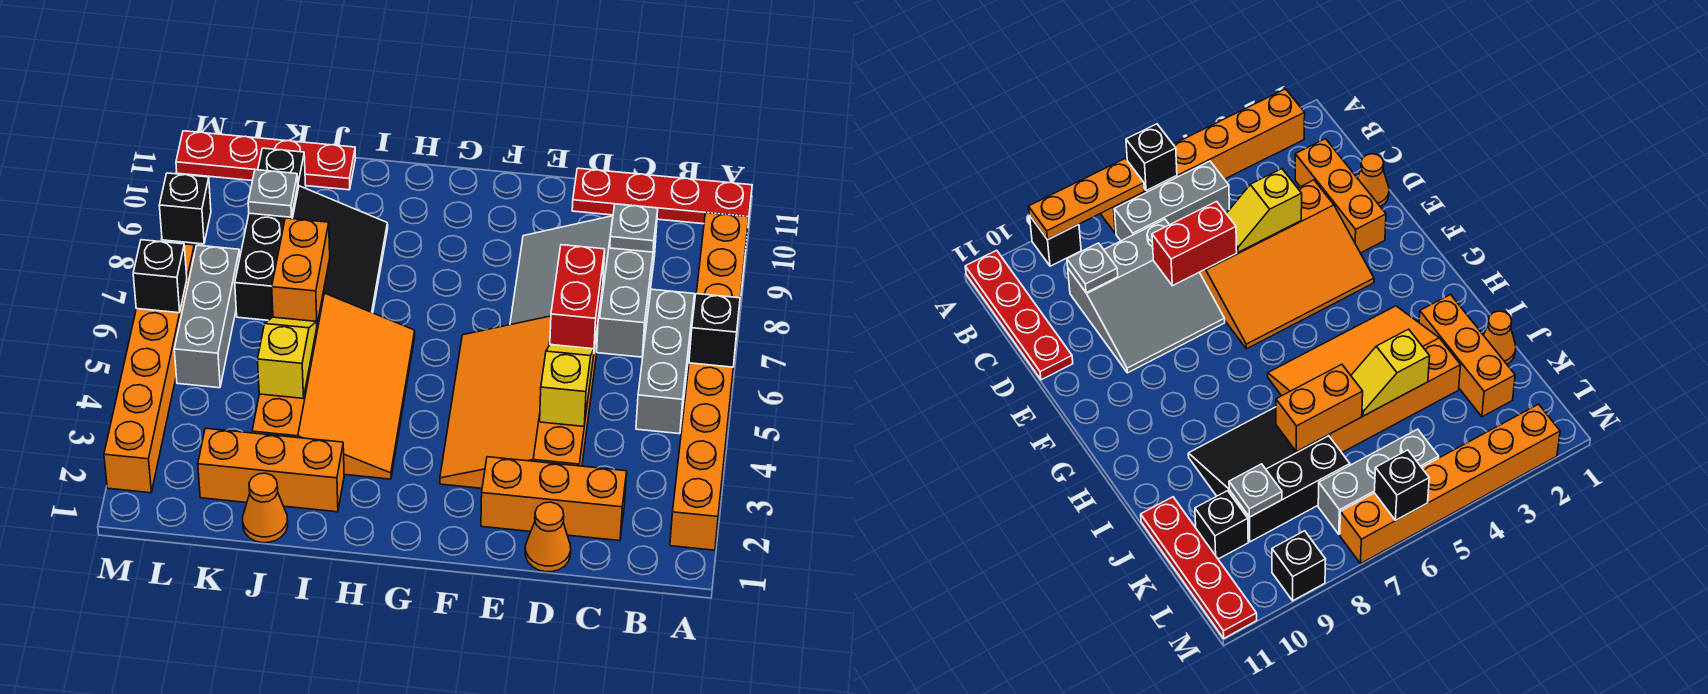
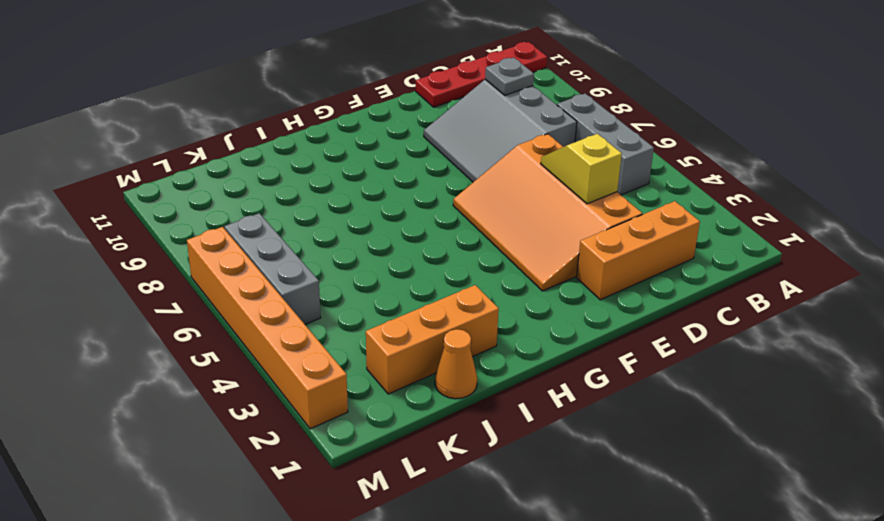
none -> orange 1x6 brick [670,308,740,550]
none -> black 1x1 brick [1030,217,1081,266]
none -> orange 1x1 cone [525,502,571,572]

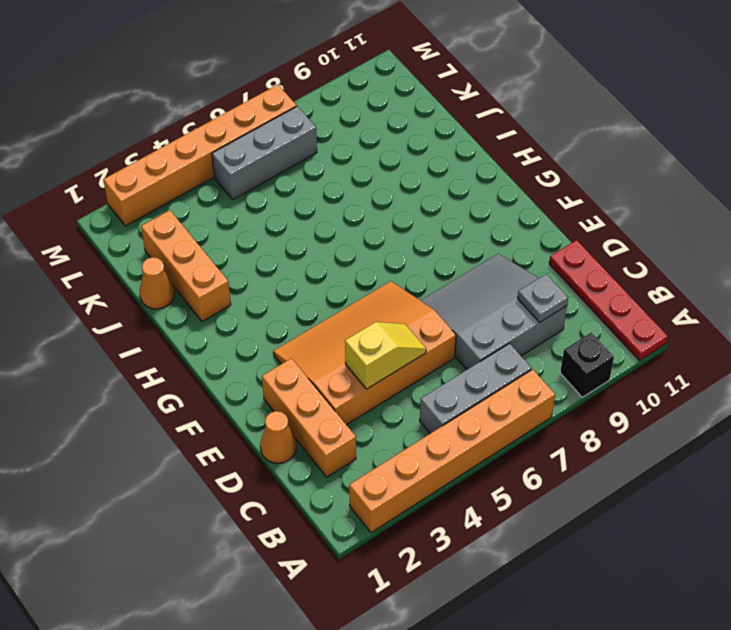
none -> orange 3x4 slope [252,293,415,479]
none -> black 3x3 slope [235,186,388,320]
none -> red 1x4 plate [176,131,356,190]

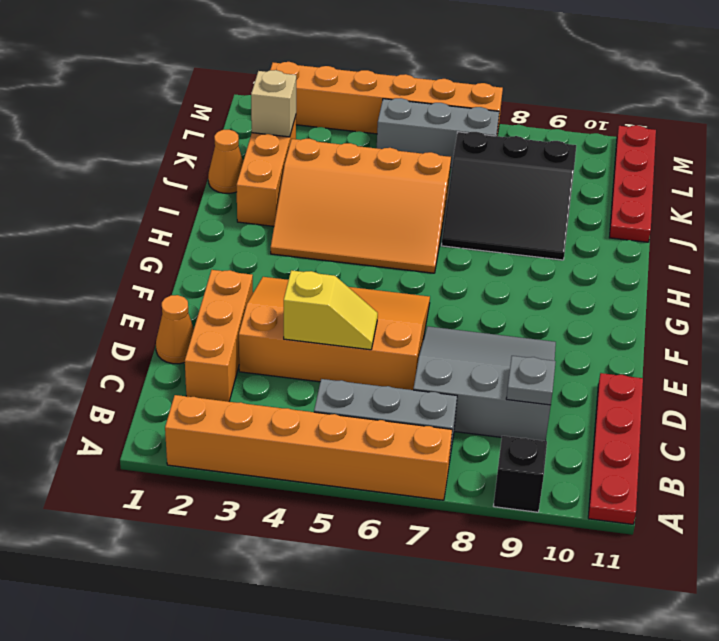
tan 1x1 brick [251,70,296,137] -> none
none -> black 1x1 brick [258,148,306,188]
none -> black 1x1 brick [159,173,211,244]
none -> black 1x1 brick [689,294,740,367]

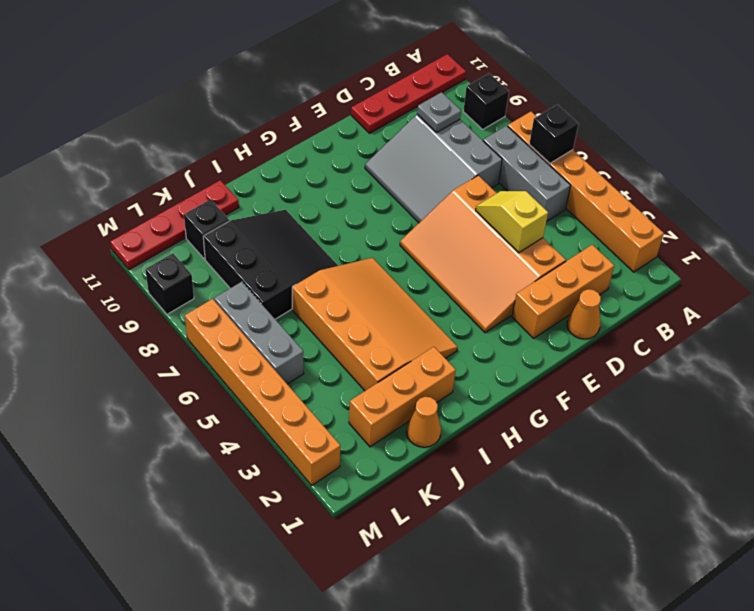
none -> orange 1x3 plate [696,213,749,308]
none -> red 1x2 brick [550,245,605,349]
none -> yellow 1x2 slope [258,317,317,398]

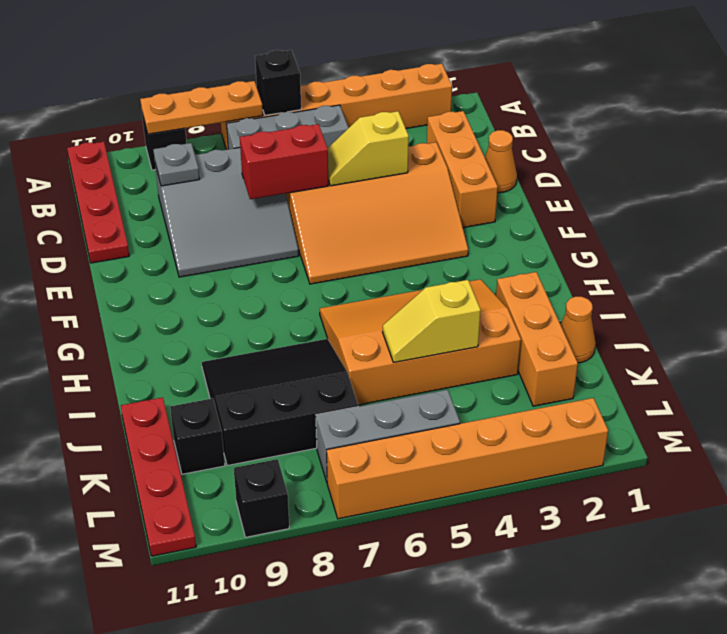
none -> orange 1x2 brick [272,218,330,324]
none -> grey 1x1 plate [248,170,298,217]
none -> black 1x1 brick [133,240,187,313]

